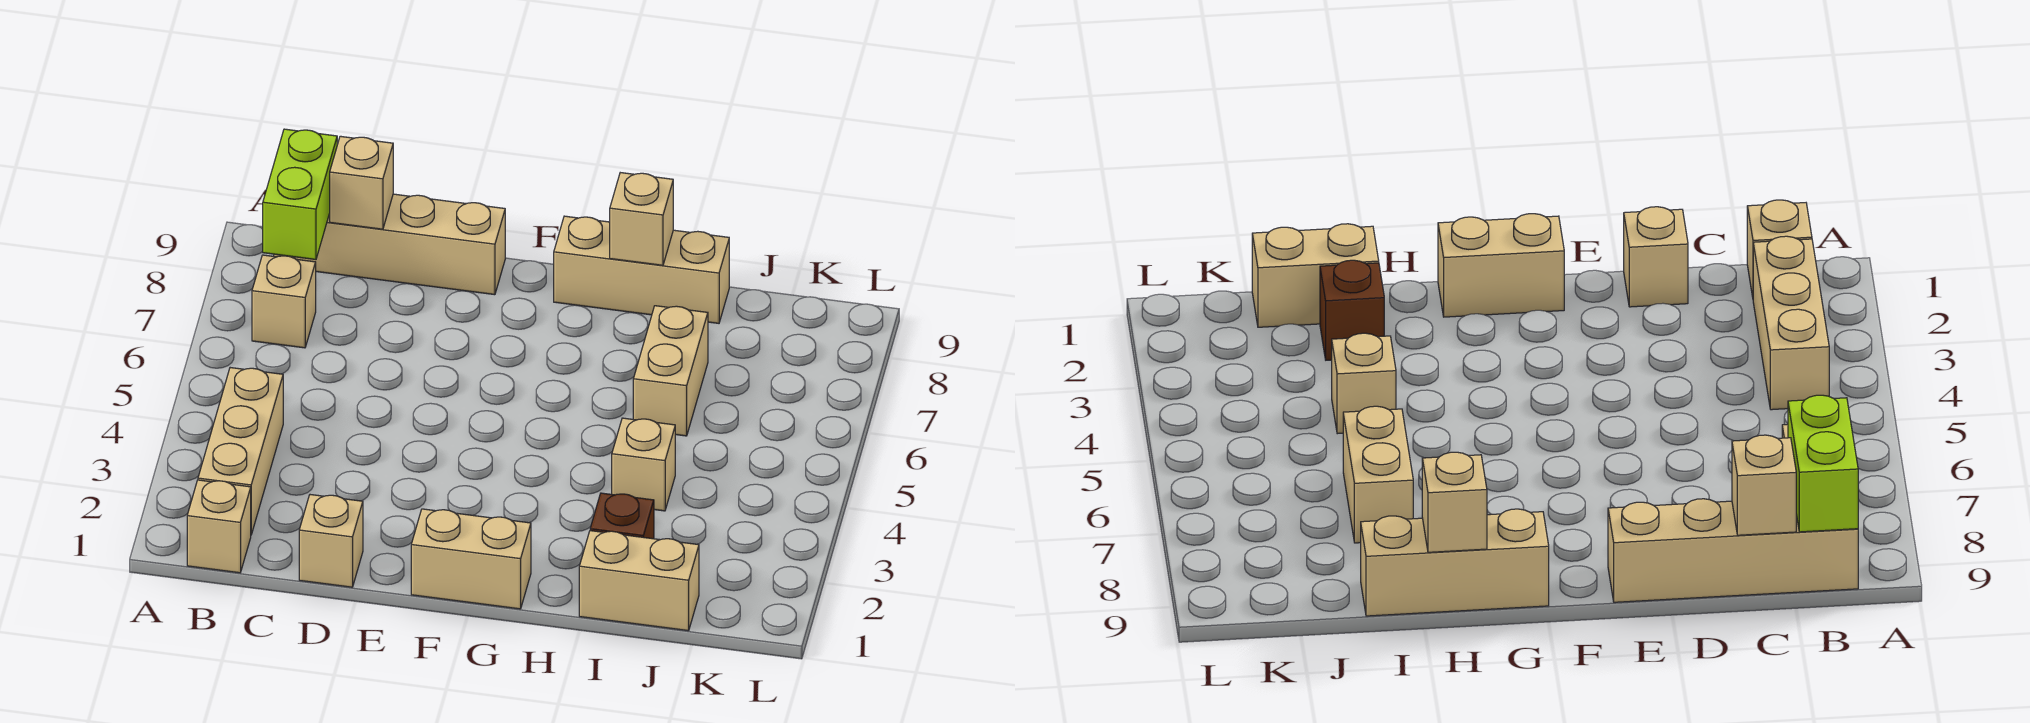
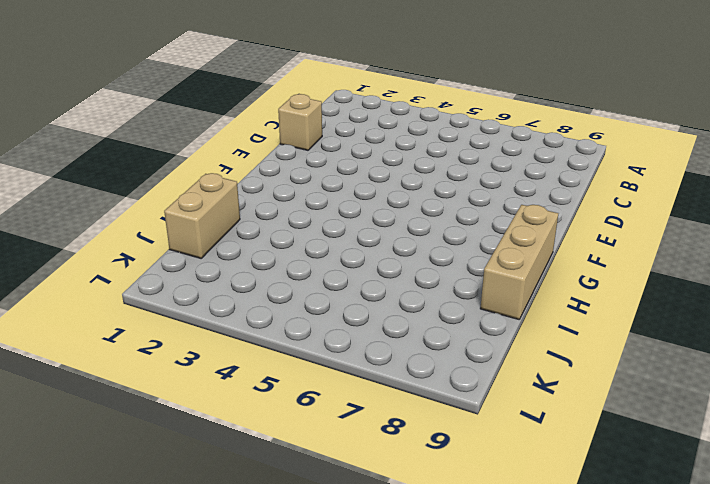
none -> tan 1x1 brick [187,480,251,573]
none -> tan 1x3 brick [198,368,283,534]
none -> tan 1x1 brick [252,255,316,348]

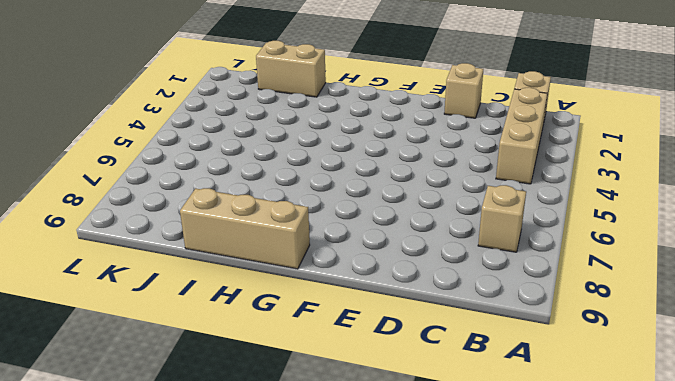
none -> tan 1x4 brick [274,194,505,295]
none -> tan 1x2 brick [411,509,531,609]
none -> brown 1x1 brick [590,493,654,539]

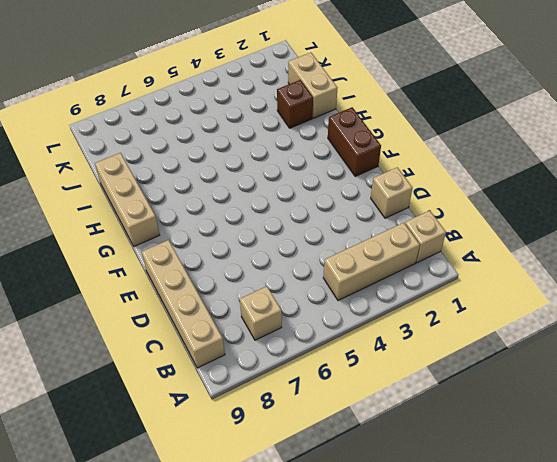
brown 1x2 brick [328,107,381,176] -> tan 1x2 brick [411,509,531,609]
none -> tan 1x1 brick [612,418,675,511]
none -> tan 1x2 brick [633,306,708,436]
none -> lime 1x2 brick [263,129,337,259]

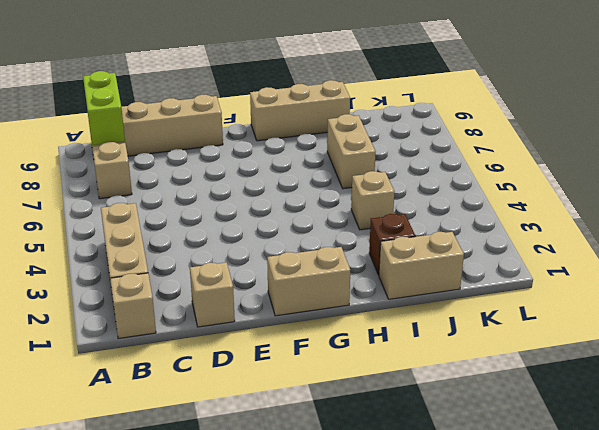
none -> tan 1x1 brick [330,136,393,229]
none -> tan 1x1 brick [610,173,673,265]

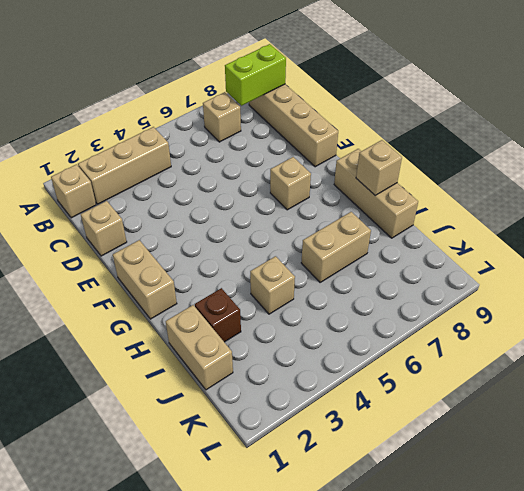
tan 1x1 brick [270,157,311,210] -> tan 1x1 brick moved to [330,136,393,229]

